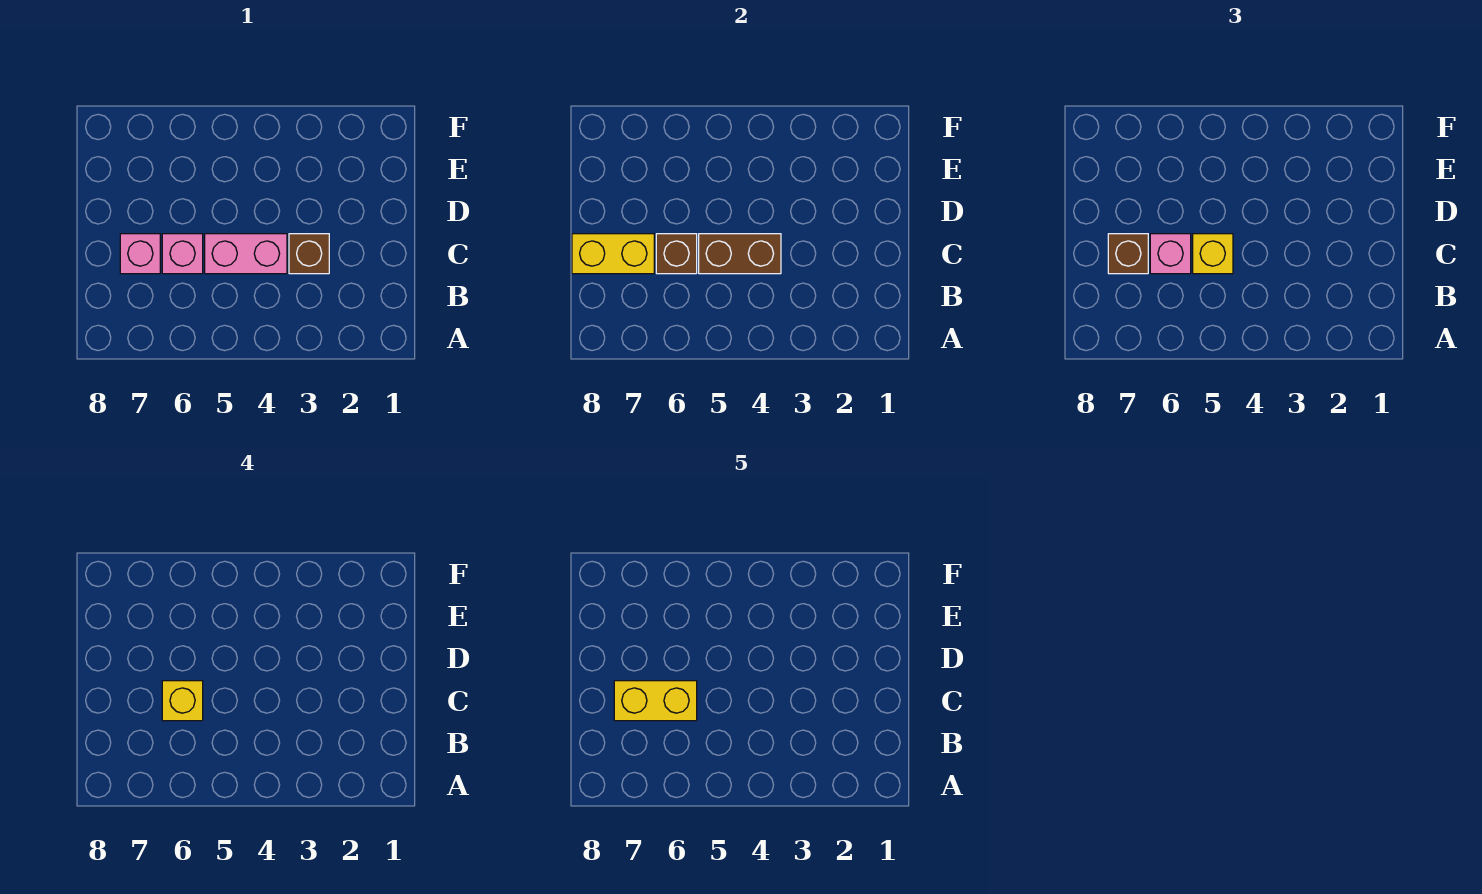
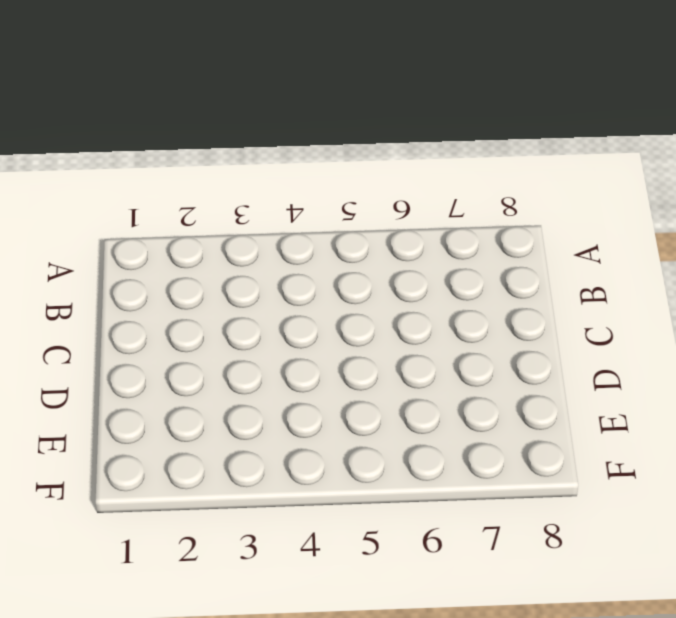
none -> brown 1x1 brick [289,234,329,274]
none -> pink 1x2 brick [205,234,287,274]
none -> pink 1x1 brick [162,234,203,274]

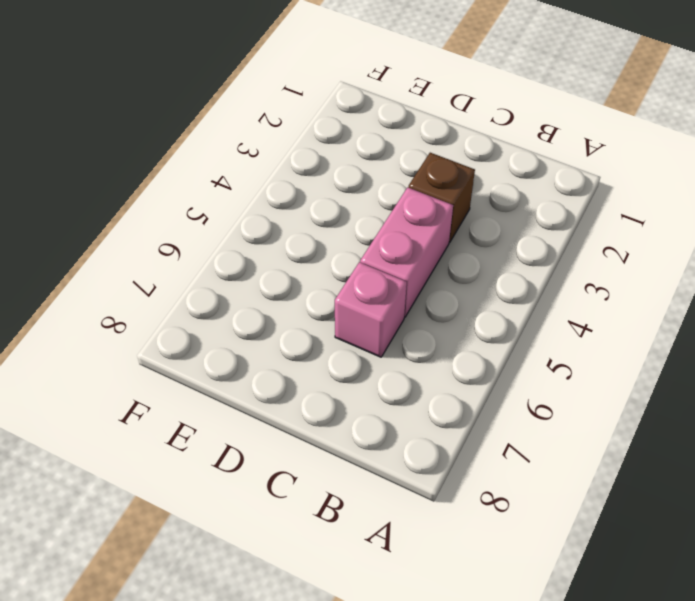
none -> pink 1x1 brick [120,234,160,274]
none -> brown 1x2 brick [699,234,781,274]
none -> brown 1x1 brick [656,234,697,274]

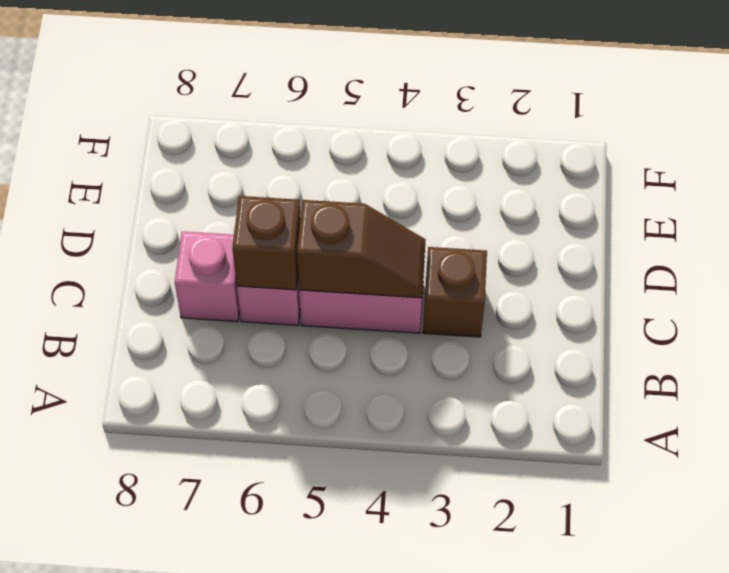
brown 1x2 slope [297,200,426,298] -> brown 1x2 brick [699,234,781,274]
none -> yellow 1x2 brick [572,234,654,274]
none -> yellow 1x1 brick [1193,234,1233,274]
none -> pink 1x1 brick [1150,234,1191,274]

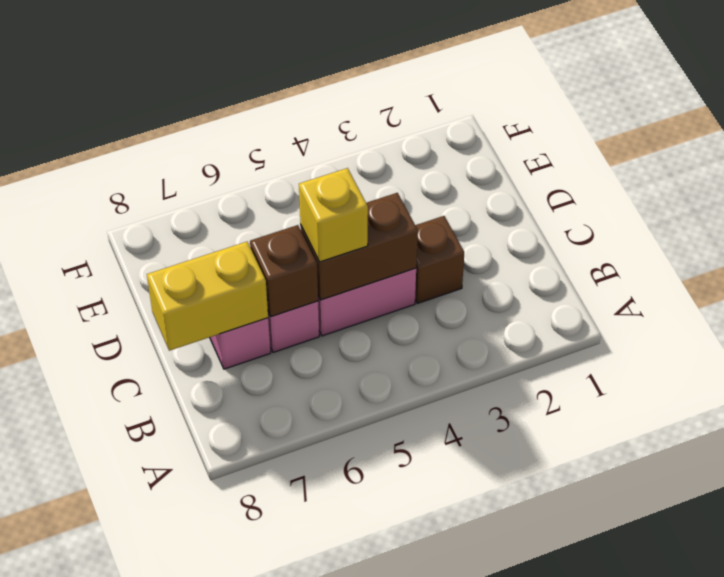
none -> pink 1x1 brick [1150,234,1191,274]
none -> brown 1x1 brick [1108,234,1148,274]
none -> yellow 1x1 brick [162,681,203,721]

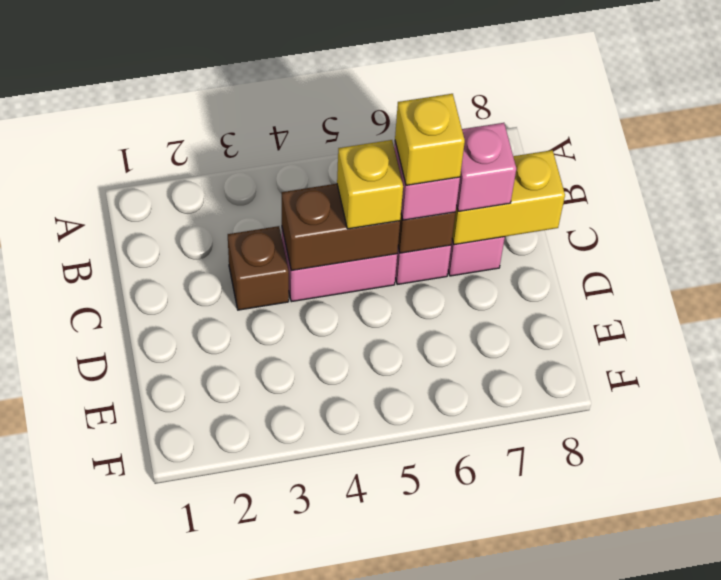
pink 1x1 brick [456,123,516,211] -> brown 1x1 brick [1108,234,1148,274]
none -> yellow 1x2 brick [614,681,697,721]

